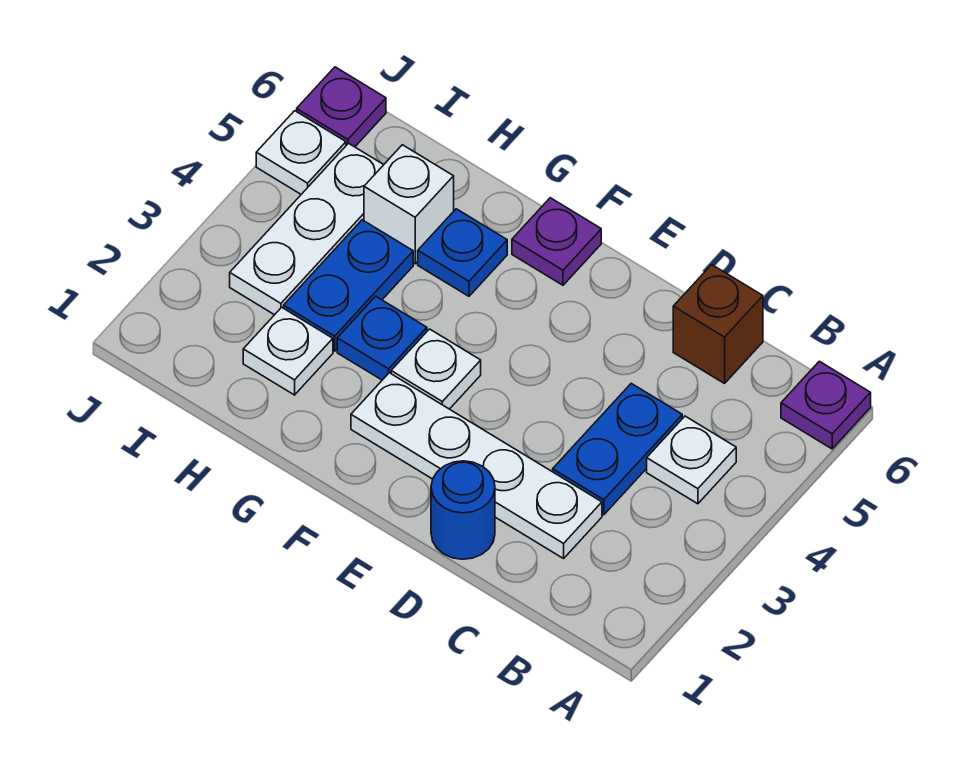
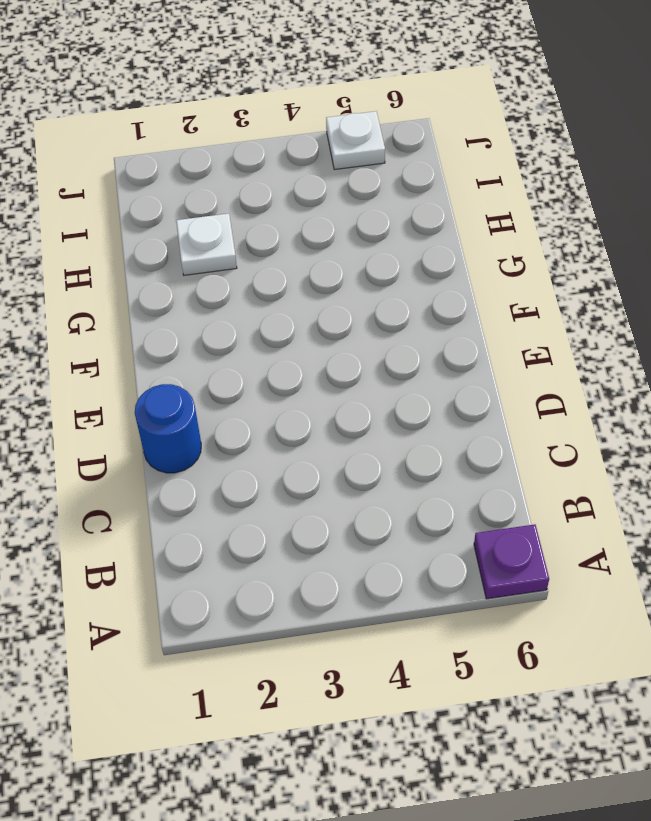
none -> white 1x1 plate [647,416,736,504]
none -> white 1x4 plate [351,373,602,558]
none -> blue 1x2 plate [553,383,682,515]

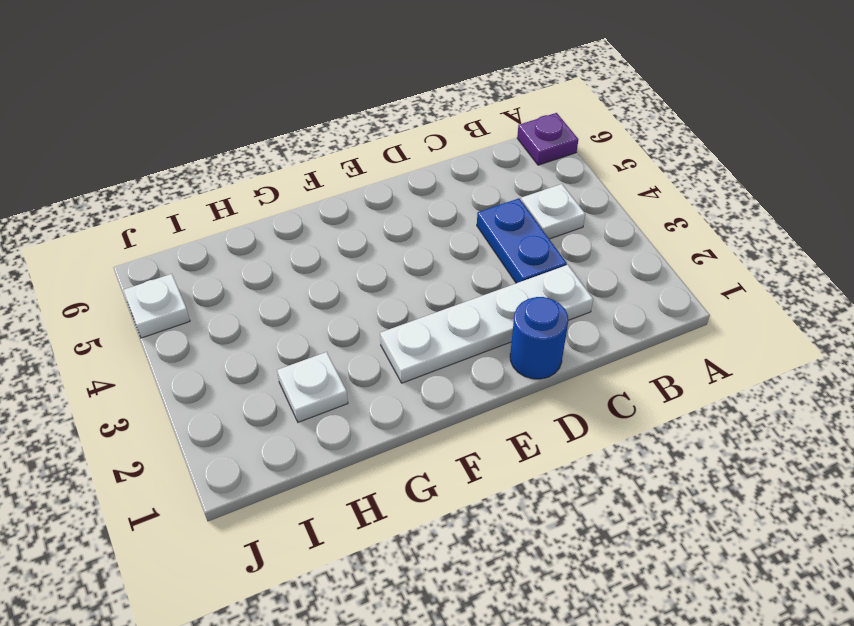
none -> brown 1x1 brick [673,265,763,383]
none -> white 1x1 plate [391,329,481,409]
none -> purple 1x1 plate [512,198,601,285]

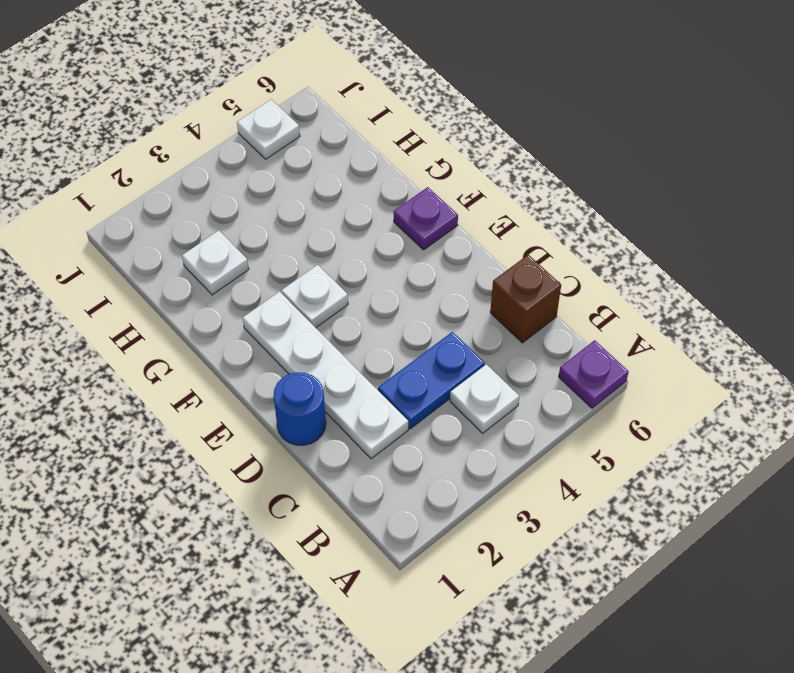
none -> blue 1x1 plate [337,296,427,380]
none -> blue 1x1 plate [418,209,507,296]
none -> blue 1x2 plate [284,220,413,351]

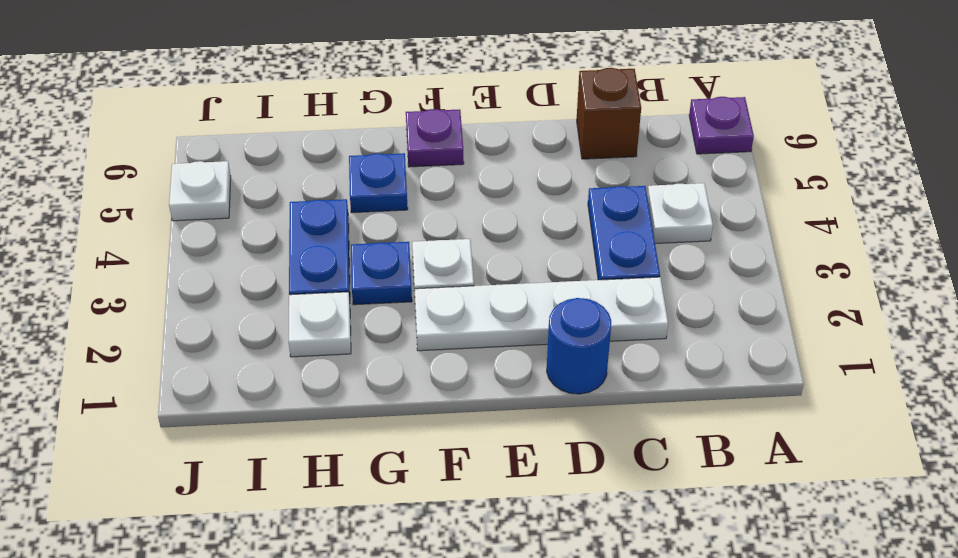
none -> white 1x1 brick [364,145,454,264]
none -> white 1x3 plate [230,143,383,315]
none -> purple 1x1 plate [297,67,386,147]

